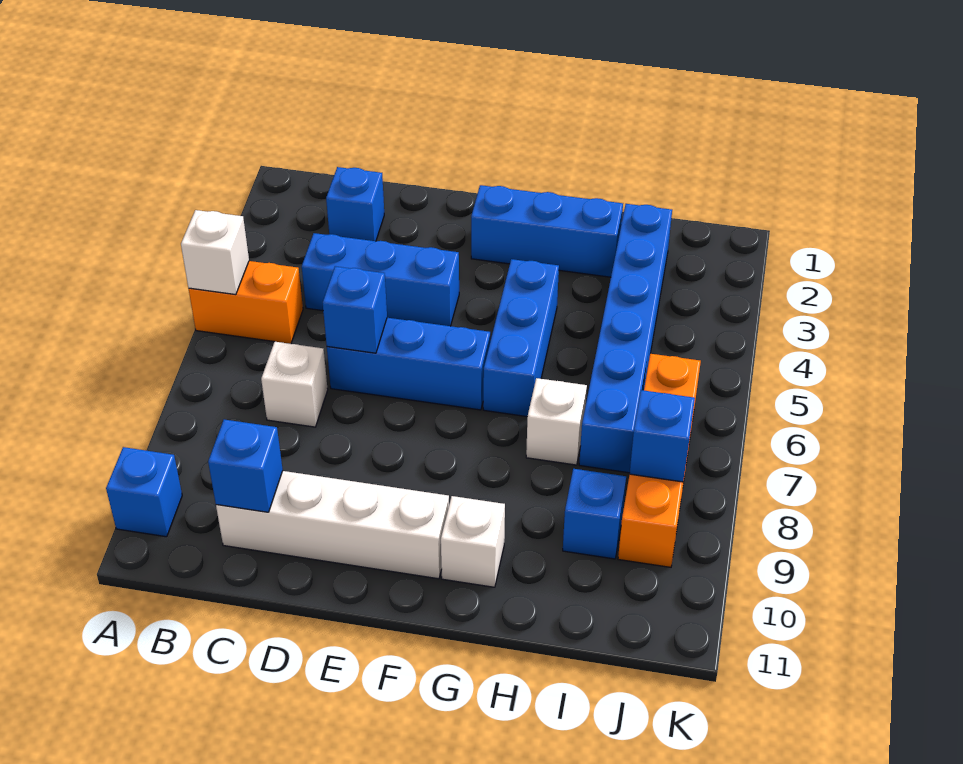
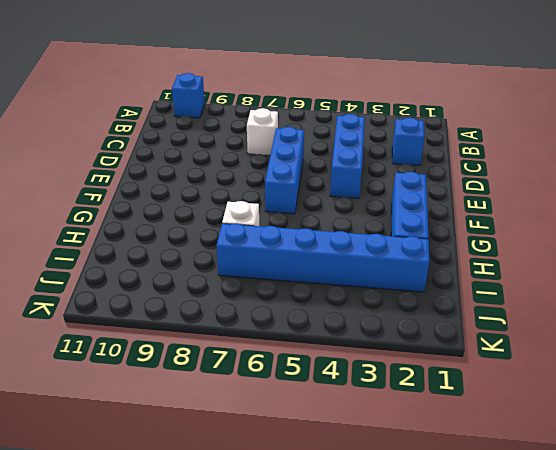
none -> orange 1x2 brick [189,261,303,344]
none -> white 1x4 brick [216,471,449,579]
none -> blue 1x3 brick [483,259,559,417]

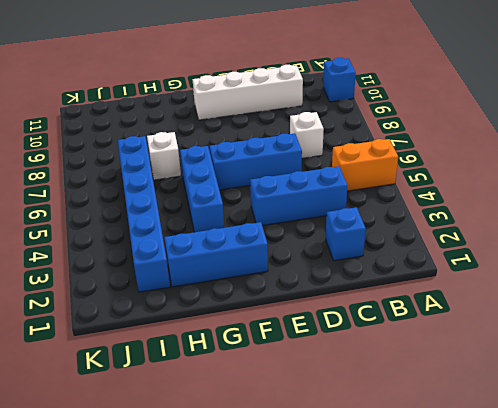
none -> white 1x1 brick [441,496,505,587]
none -> blue 1x1 brick [563,469,626,559]
none -> orange 1x4 brick [618,354,701,567]

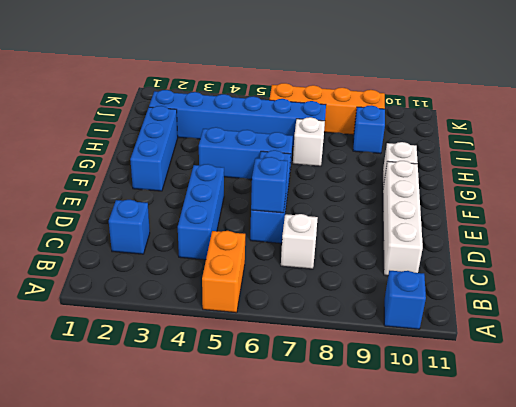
none -> white 1x1 brick [181,210,249,295]
none -> blue 1x1 brick [208,419,283,512]
none -> blue 1x1 brick [630,390,695,482]

